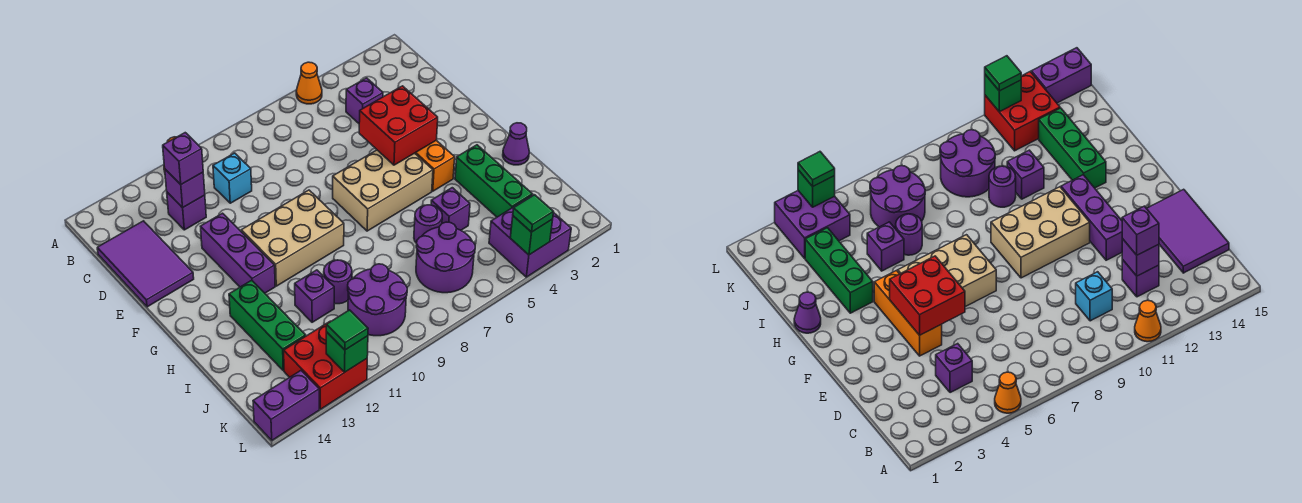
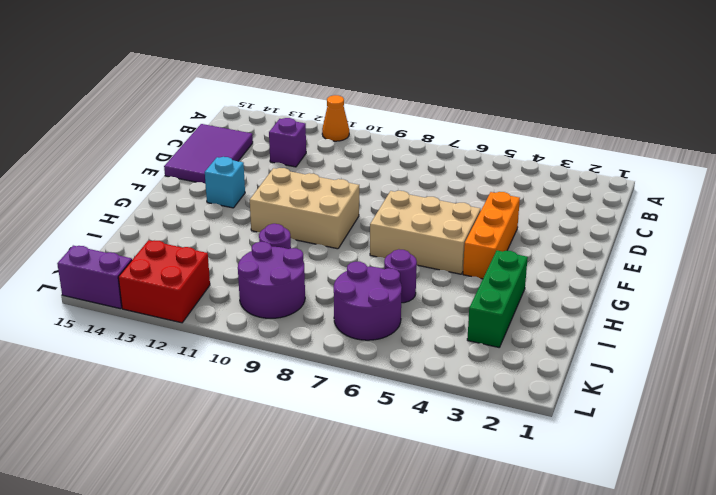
cyan 1x1 brick [205,157,245,208] -> cyan 1x1 brick moved to [213,153,252,203]
none -> orange 1x1 cone [296,62,322,104]
none -> purple 1x1 brick [346,78,383,123]
none -> purple 1x3 brick [200,213,275,293]

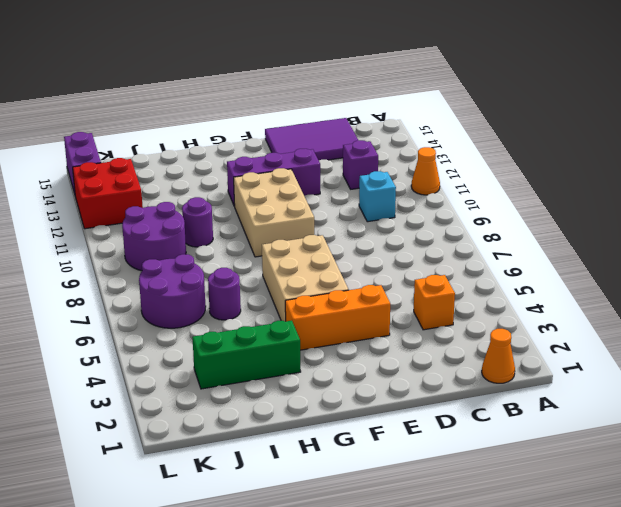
orange 1x1 cone [482,329,515,383] -> orange 1x1 cone moved to [296,62,322,104]
orange 1x1 brick [414,275,455,330] -> purple 1x1 brick [346,78,383,123]
none -> purple 1x1 cone [503,123,529,165]
none -> green 1x3 brick [229,280,306,370]
none -> purple 1x1 brick [431,188,470,230]

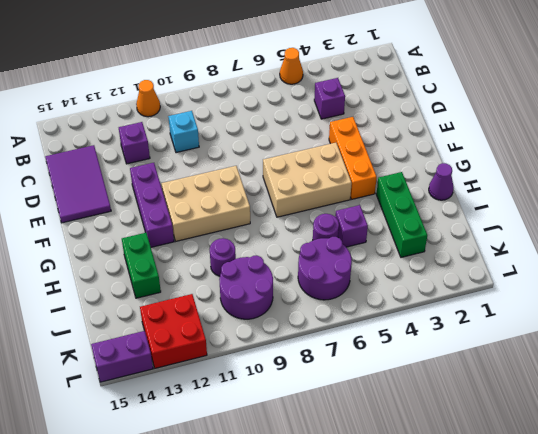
green 1x2 brick [122,233,161,298] -> green 1x3 brick [229,280,306,370]
none -> purple 1x1 brick [295,270,334,322]
none -> purple 2x2 brick [489,195,571,277]
none -> purple 1x1 brick [165,169,205,208]

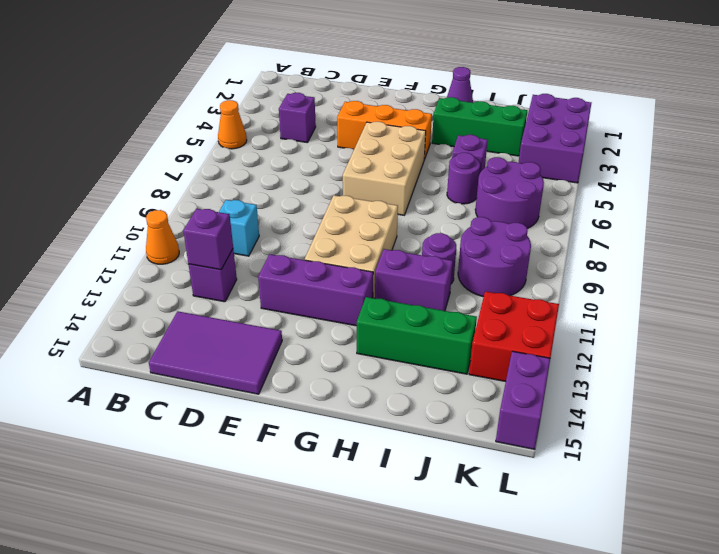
purple 1x2 brick [375,249,453,311] -> purple 1x1 brick [295,270,334,322]
purple 2x3 brick [519,94,591,183] -> purple 2x2 brick [489,195,571,277]
none -> red 2x2 brick [359,86,438,165]
none -> green 1x1 brick [510,216,553,255]
none -> green 1x1 brick [326,332,368,372]

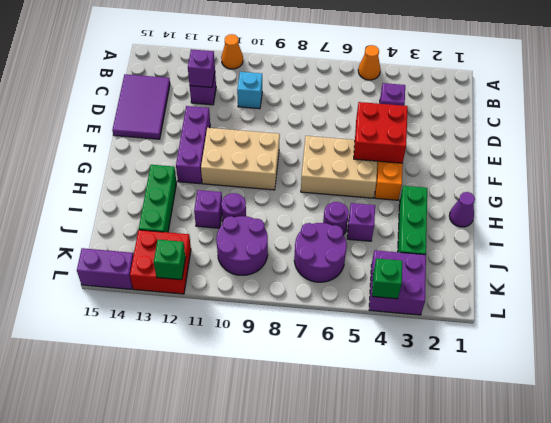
none -> purple 1x1 brick [163,133,203,184]
none -> green 1x1 tile [513,195,554,232]
none -> green 1x1 tile [326,310,368,350]

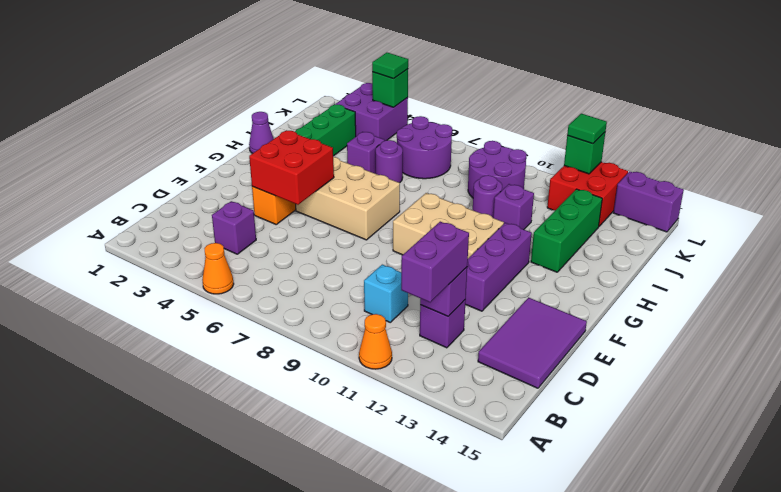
purple 1x2 brick [401,222,469,302] -> purple 1x1 brick [163,133,203,184]

